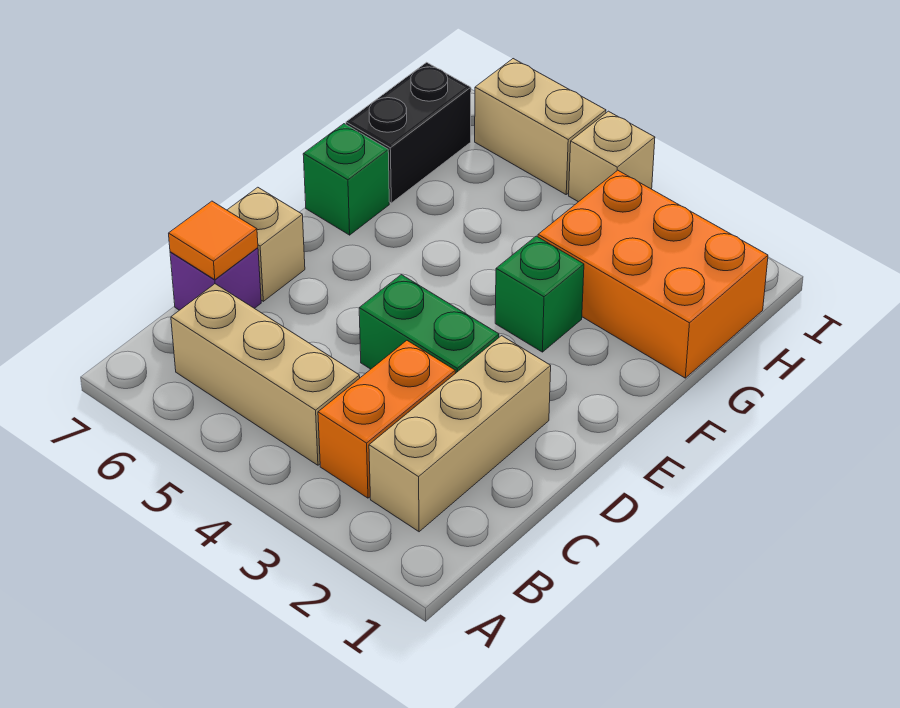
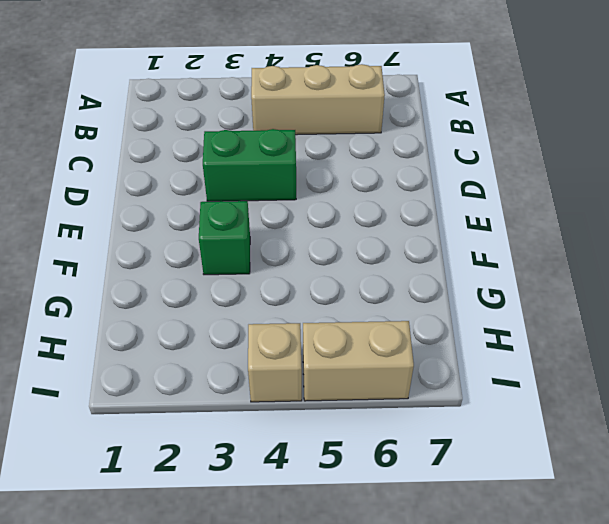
none -> tan 1x3 brick [369,336,551,532]
none -> orange 1x2 brick [318,341,455,498]
none -> purple 1x1 brick [170,248,261,310]

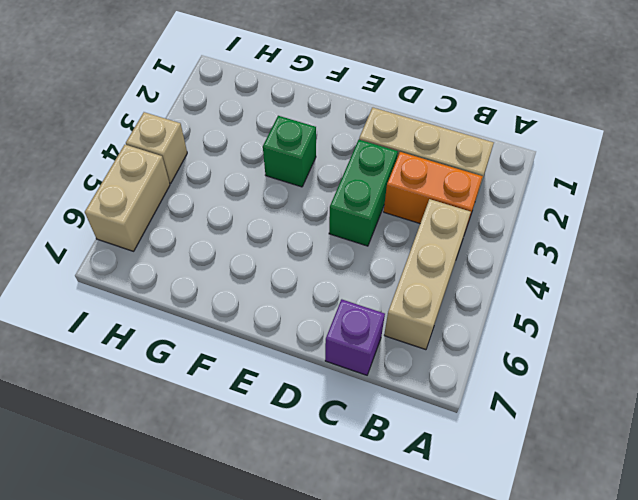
none -> tan 1x1 brick [227,187,305,301]
none -> green 1x1 brick [303,124,389,235]
none -> orange 2x3 brick [538,170,768,378]

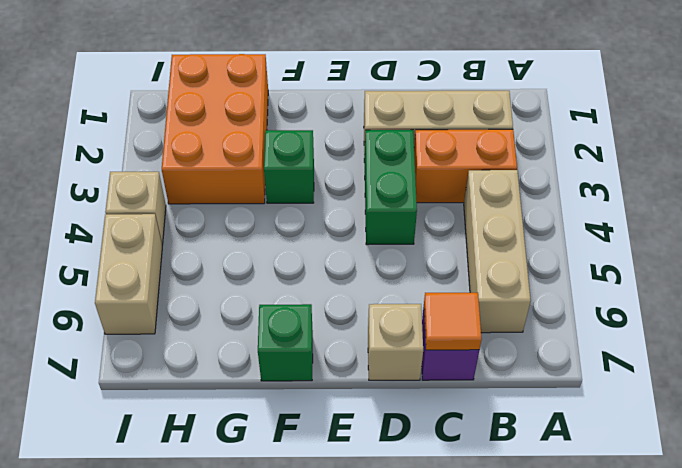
none -> black 1x2 brick [346,62,471,203]

